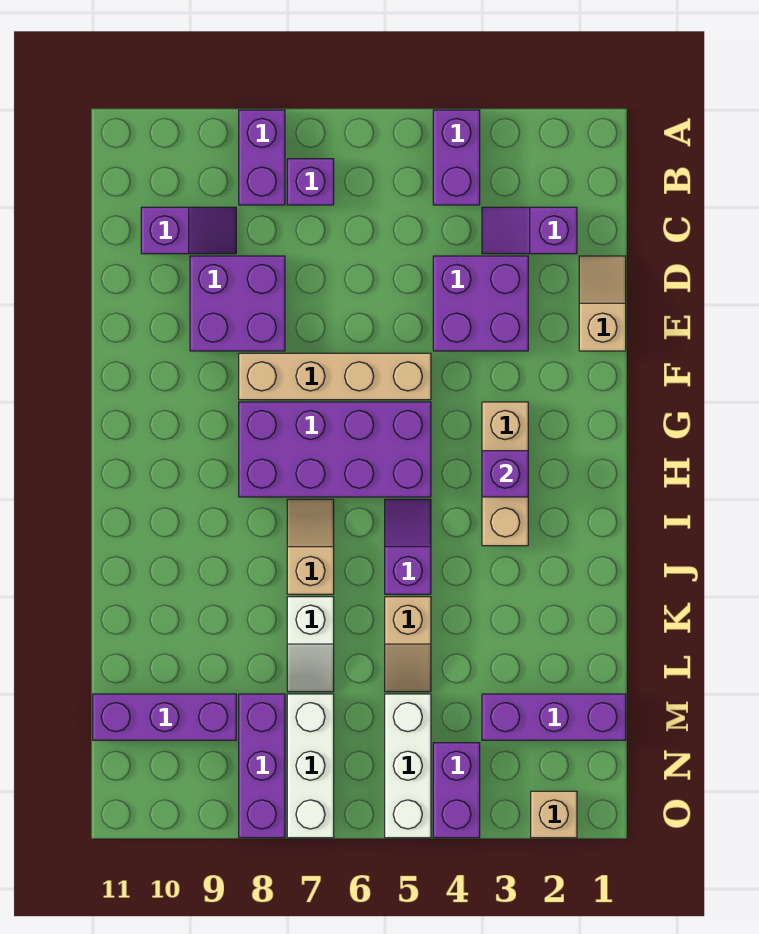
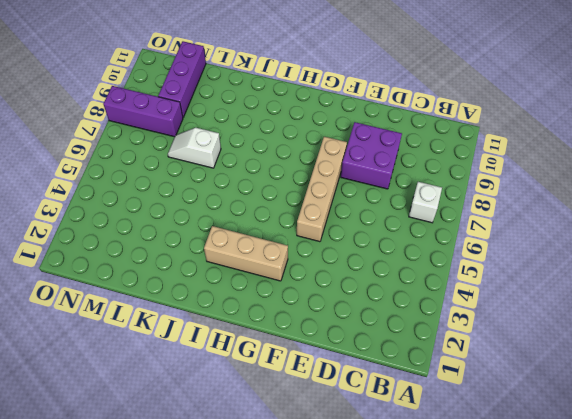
white 1x1 brick [409,182,442,223] -> purple 1x1 brick [287,159,334,205]
none -> purple 1x2 brick [433,110,480,205]
none -> purple 1x2 brick [239,110,285,205]
none -> purple 1x2 slope [482,207,577,254]

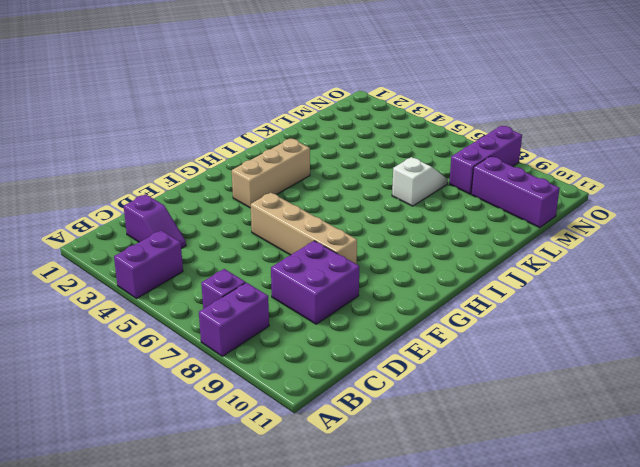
none -> purple 1x2 slope [141,207,236,254]
none -> tan 1x2 slope [579,256,626,351]
none -> purple 2x2 brick [433,256,528,351]

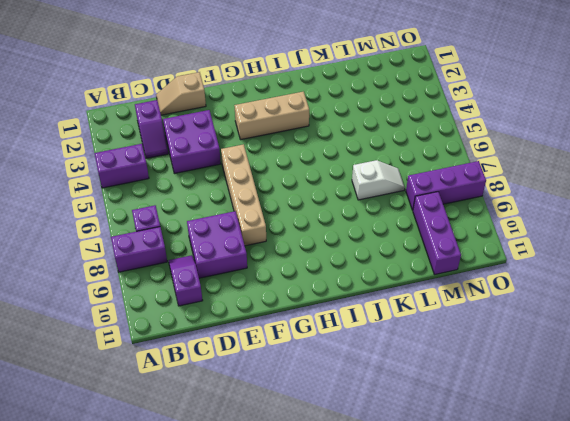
none -> purple 2x4 brick [239,402,431,497]
none -> purple 1x2 slope [385,499,431,594]
none -> tan 1x2 slope [287,499,334,594]

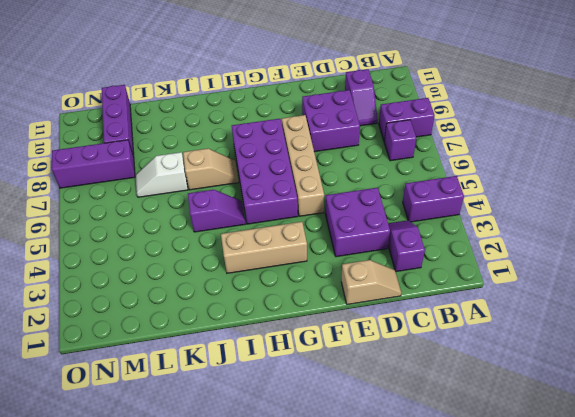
none -> tan 1x2 slope [385,597,431,692]
none -> purple 1x3 brick [482,694,626,740]
none -> white 1x3 brick [385,694,431,838]

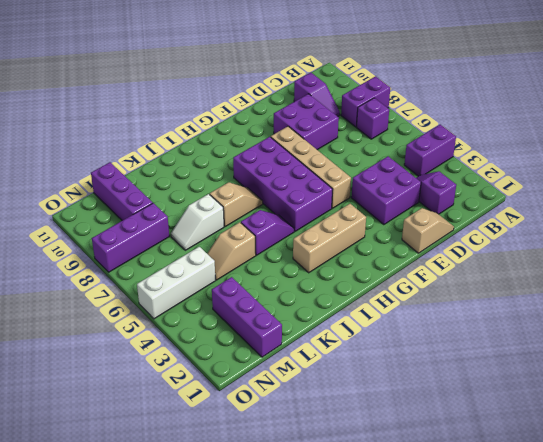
none -> white 1x3 brick [287,694,334,838]
none -> purple 1x2 brick [433,743,480,838]
none -> tan 1x1 brick [531,791,577,838]

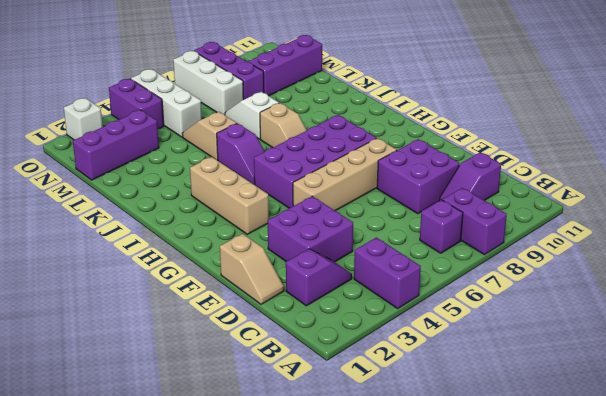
white 1x1 brick [64,98,103,140] -> tan 1x1 brick [531,791,577,838]
none -> purple 1x1 brick [482,451,528,497]

